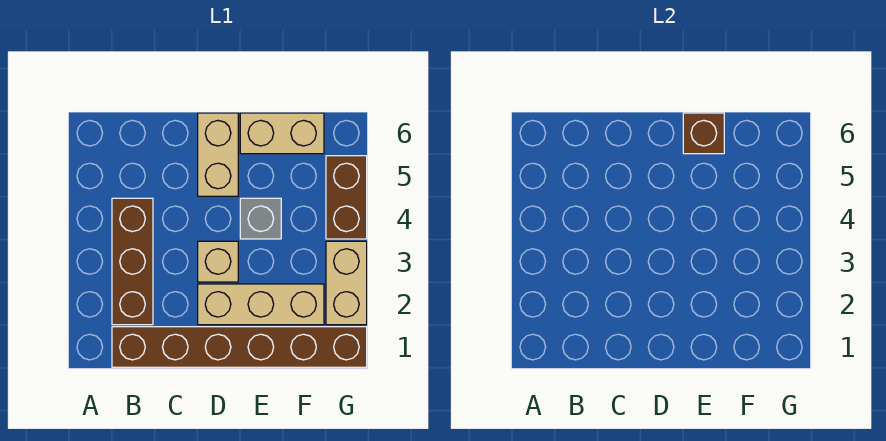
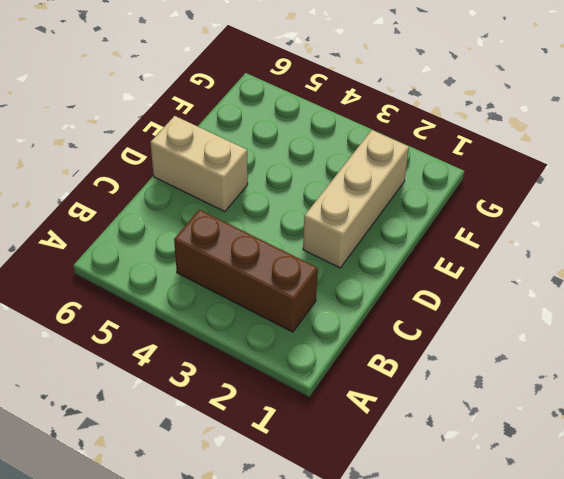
none -> brown 1x6 brick [112,327,367,367]
none -> tan 1x1 brick [198,241,238,282]

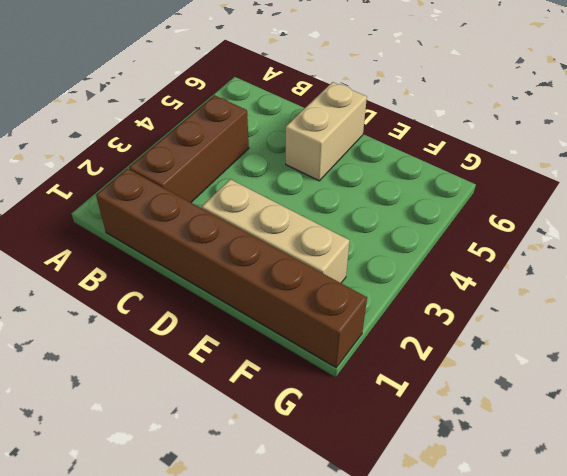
none -> tan 1x1 brick [198,241,238,282]
none -> grey 1x1 brick [240,198,281,239]

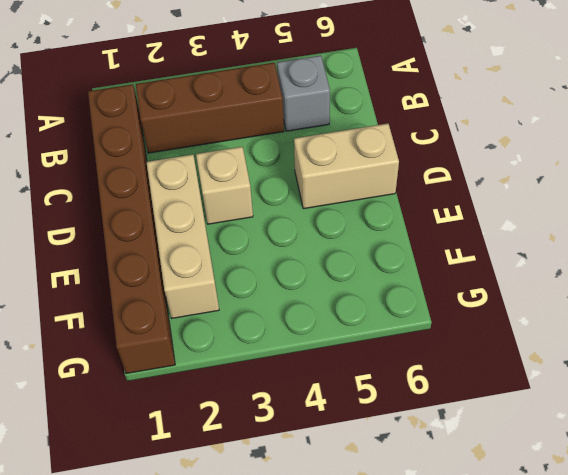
grey 1x1 brick [277,55,330,131] -> grey 1x1 brick moved to [240,198,281,239]
none -> tan 1x2 brick [240,113,324,154]
none -> tan 1x2 brick [326,241,367,325]

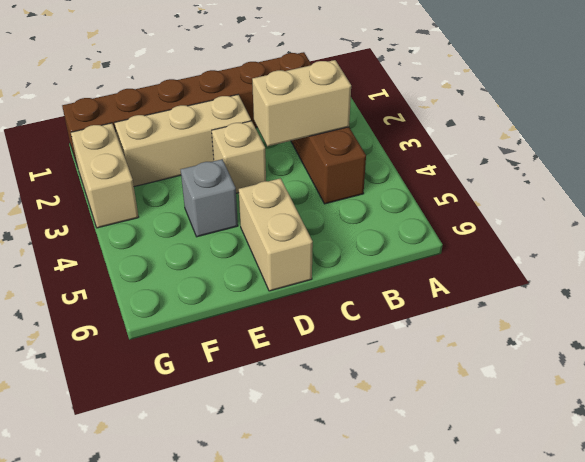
tan 1x2 brick [252,60,351,146] -> tan 1x2 brick moved to [240,113,324,154]
none -> brown 1x2 brick [326,156,367,239]
none -> brown 1x1 brick [683,113,724,154]

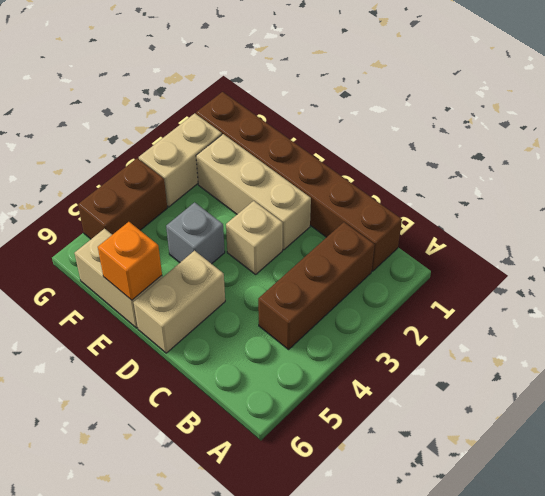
orange 1x1 brick [98,222,162,300] -> brown 1x1 brick [683,113,724,154]

